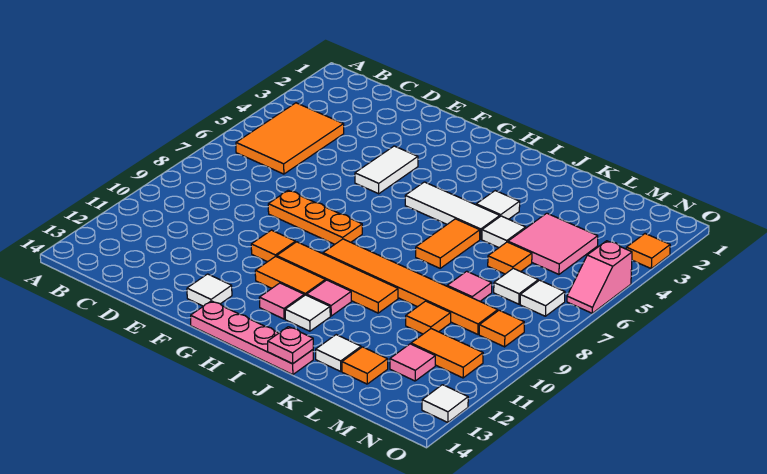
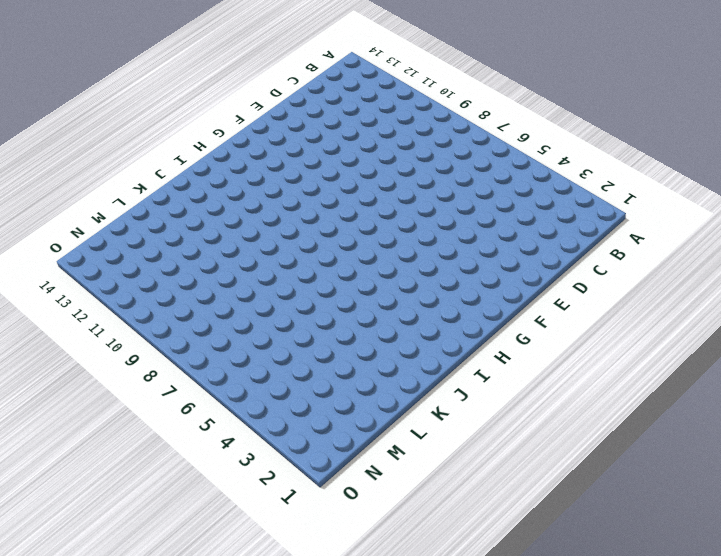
none -> orange 2x3 tile [236,103,344,174]
none -> orange 1x3 plate [268,190,362,244]
none -> white 1x2 tile [355,146,418,194]
none -> orange 1x1 tile [251,230,295,262]

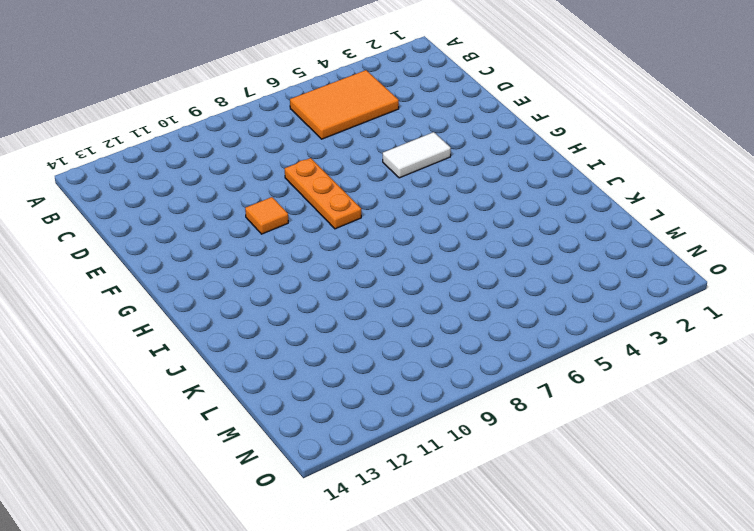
none -> white 1x1 tile [187,274,232,306]
none -> orange 1x4 tile [277,242,398,313]
none -> orange 1x2 tile [255,256,325,296]
none -> pink 1x4 plate [191,301,313,375]

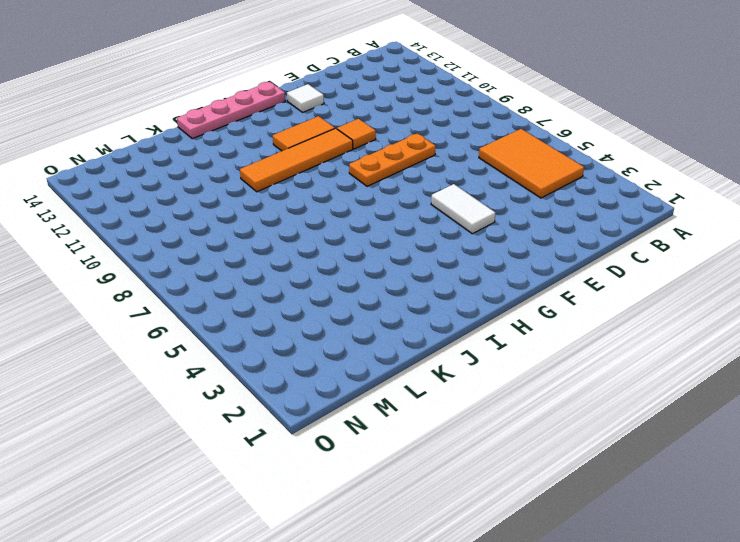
none -> white 1x3 tile [405,182,500,239]
none -> orange 1x6 tile [323,239,498,334]
none -> pink 1x1 tile [259,283,304,319]
none -> pink 1x1 tile [307,280,351,316]

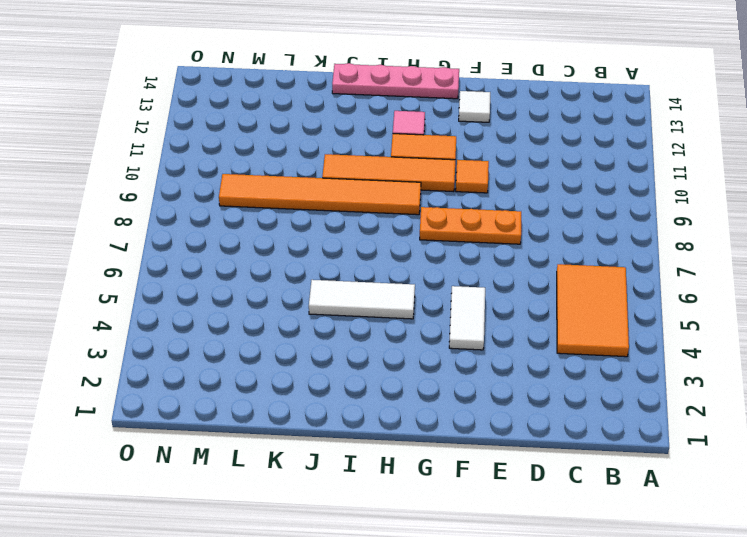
none -> pink 1x1 tile [307,280,351,316]
none -> white 1x1 tile [285,295,330,331]
none -> white 1x1 tile [476,191,520,219]
none -> orange 1x2 tile [416,219,480,268]

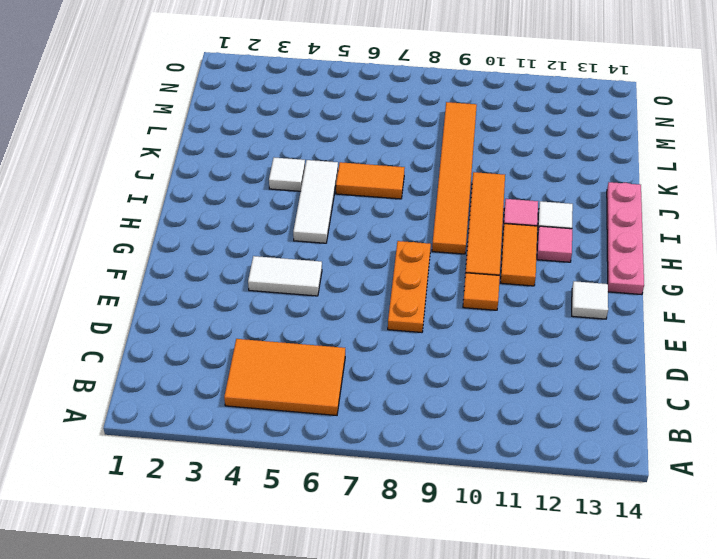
none -> white 1x1 tile [482,216,526,248]
none -> white 1x1 tile [316,335,361,371]
none -> pink 2x2 tile [508,213,598,274]
none -> orange 1x1 tile [488,242,532,274]

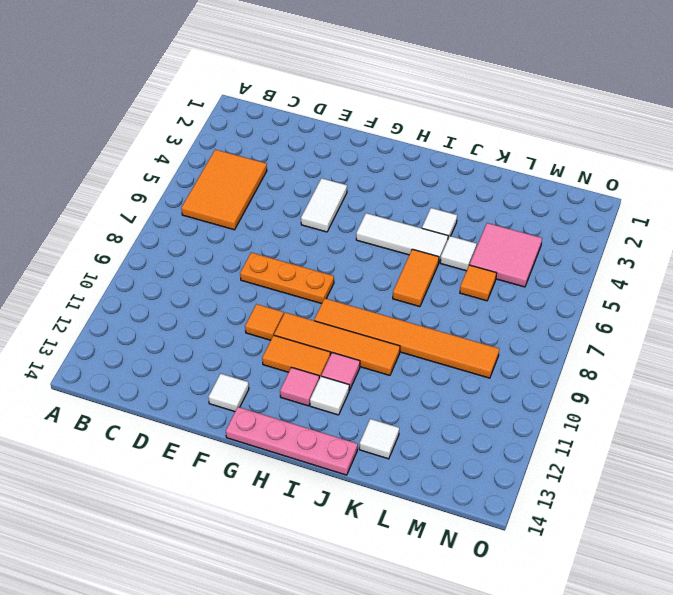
none -> pink 1x1 tile [447,271,492,301]
none -> orange 1x1 tile [406,301,451,334]
none -> orange 1x1 tile [342,347,388,384]
none -> white 1x1 tile [494,268,538,304]

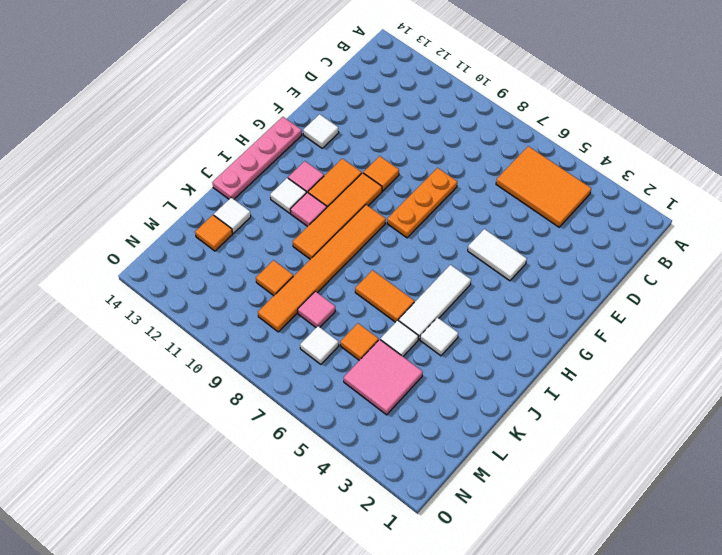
none -> orange 1x2 tile [411,329,483,378]
none -> pink 1x1 tile [390,344,435,381]
none -> white 1x1 tile [520,280,565,316]
none -> orange 1x1 tile [479,310,524,347]

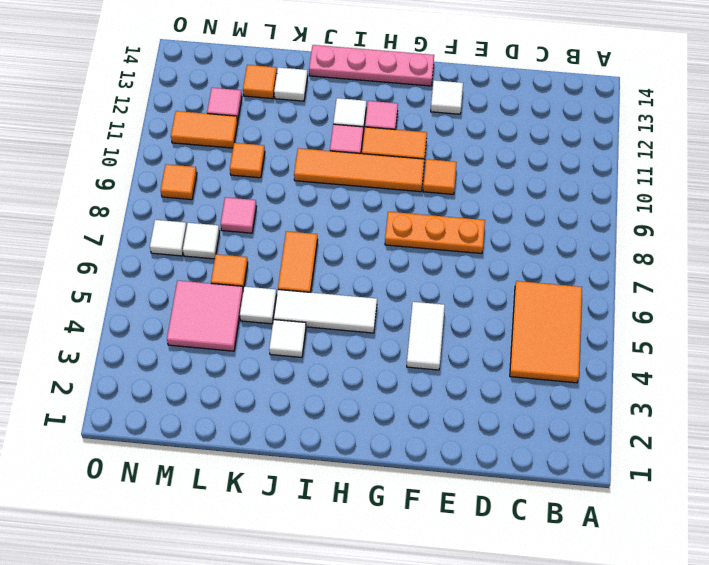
none -> orange 1x6 tile [323,239,498,334]
none -> orange 1x1 tile [626,234,670,269]
none -> pink 1x2 slope [567,241,632,313]
none -> white 1x1 tile [422,385,468,422]

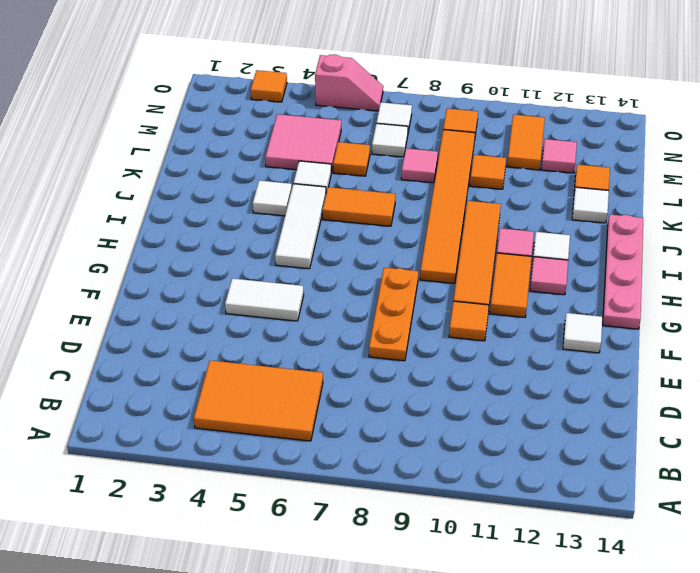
none -> white 1x1 tile [422,385,468,422]
none -> pink 1x1 plate [268,327,313,364]

